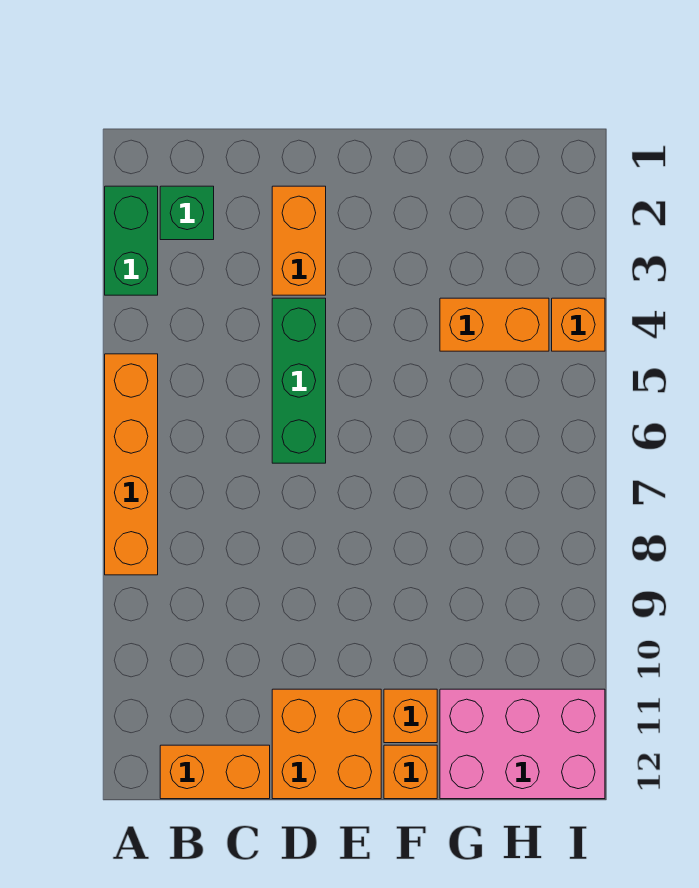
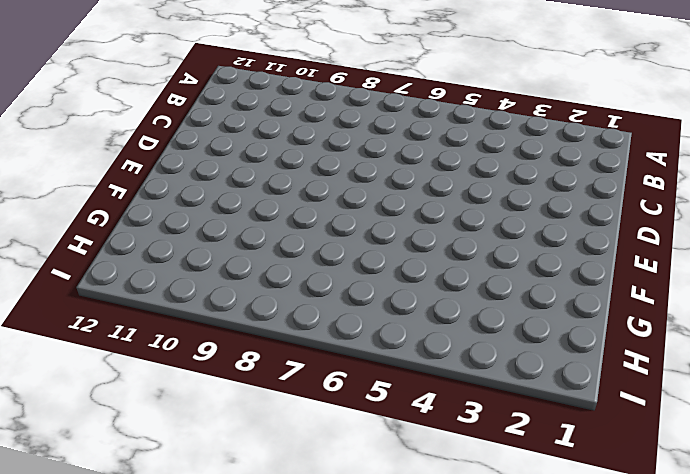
none -> green 1x2 brick [105,186,158,295]
none -> orange 1x4 brick [105,354,158,575]
none -> green 1x1 brick [160,186,214,240]

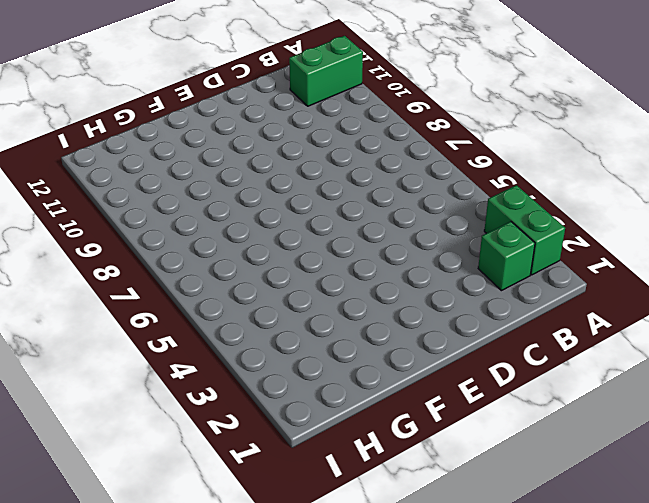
green 1x2 brick [289,36,363,106] -> none
none -> orange 1x4 brick [105,354,158,575]
none -> orange 1x2 brick [160,745,270,799]
none -> orange 1x2 brick [272,186,326,295]

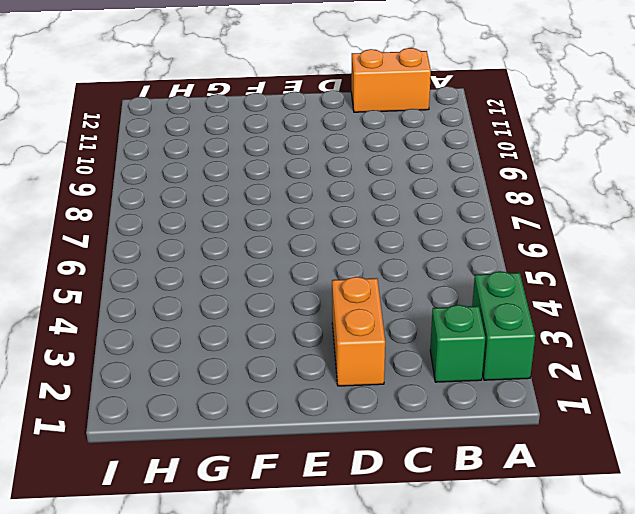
none -> orange 1x4 brick [105,354,158,575]
none -> green 1x3 brick [272,298,326,463]
none -> orange 2x2 brick [272,689,381,799]

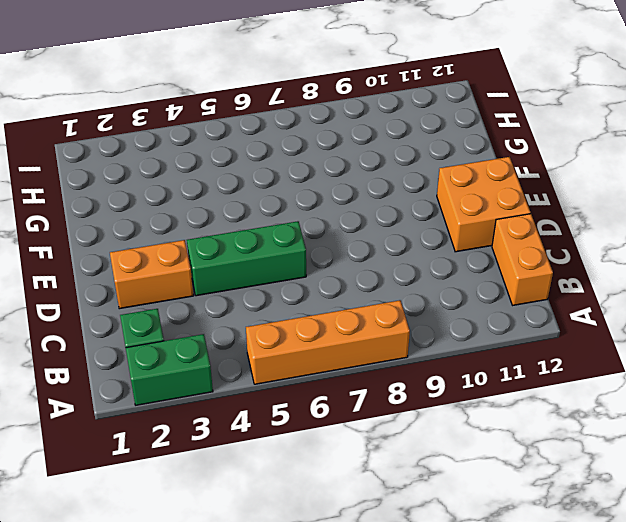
none -> orange 1x1 brick [384,689,437,743]
none -> orange 1x1 brick [384,745,437,799]
none -> orange 1x2 brick [440,298,549,351]

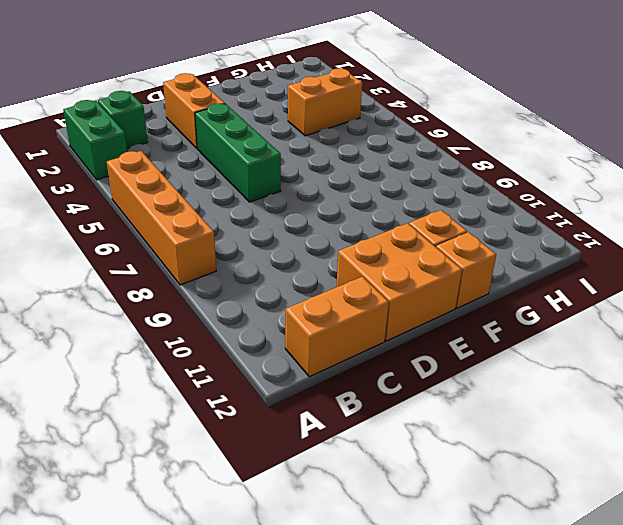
none -> pink 2x3 brick [440,689,605,799]
none -> orange 1x1 brick [552,298,605,351]

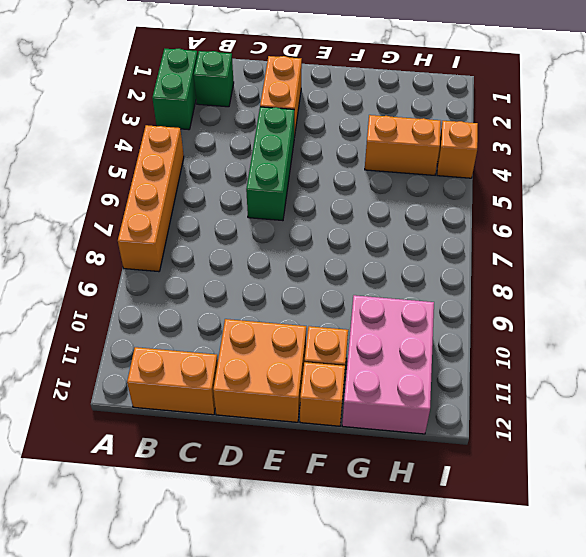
pink 2x3 brick [342,295,434,434] -> pink 2x3 brick turned to [440,689,605,799]

